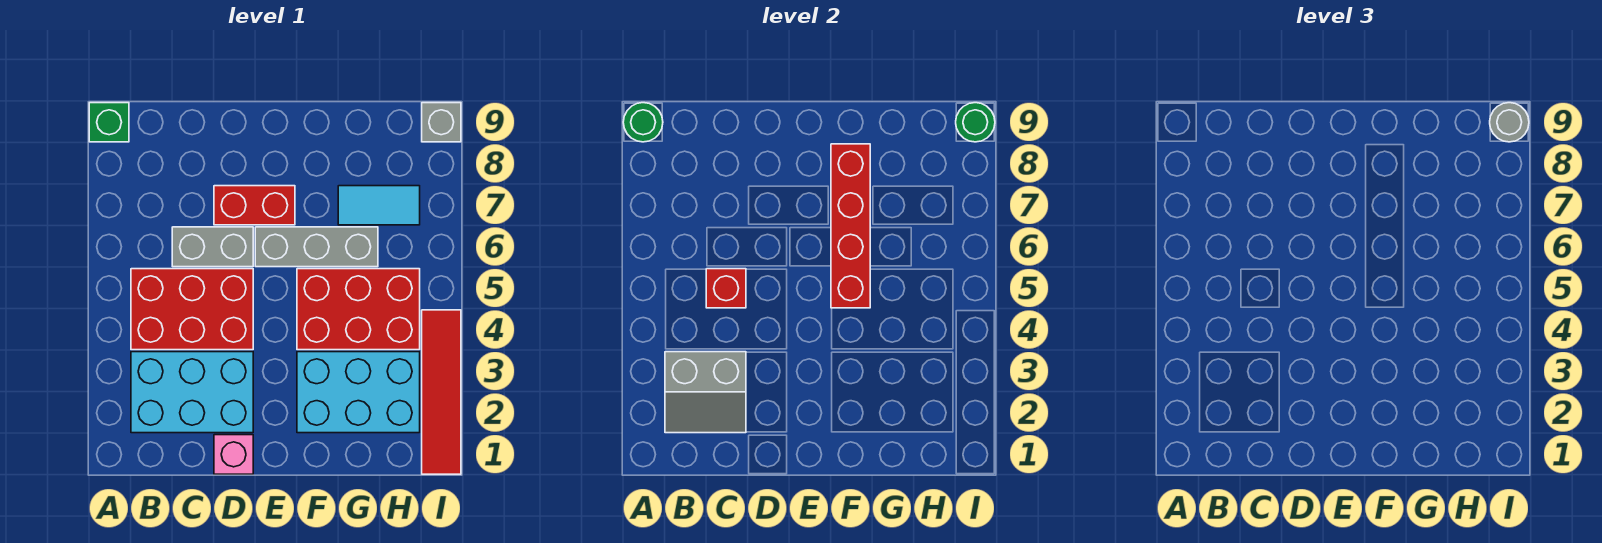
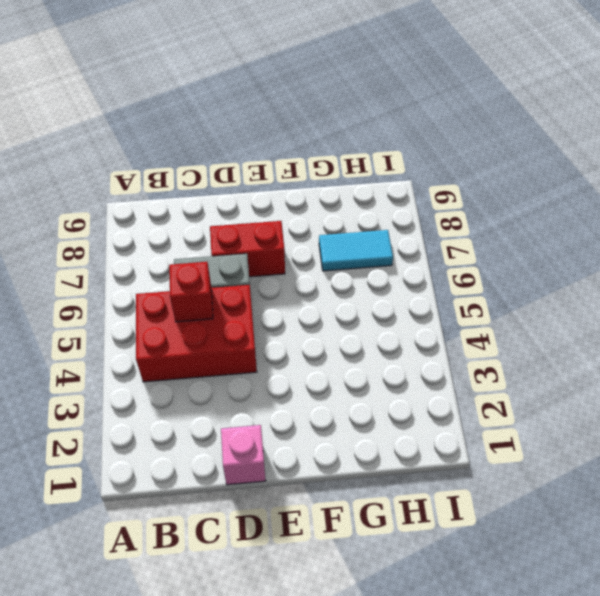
none -> green 1x1 brick [89,103,129,142]
none -> cyan 2x3 brick [131,352,253,433]
none -> grey 1x3 brick [255,227,378,267]

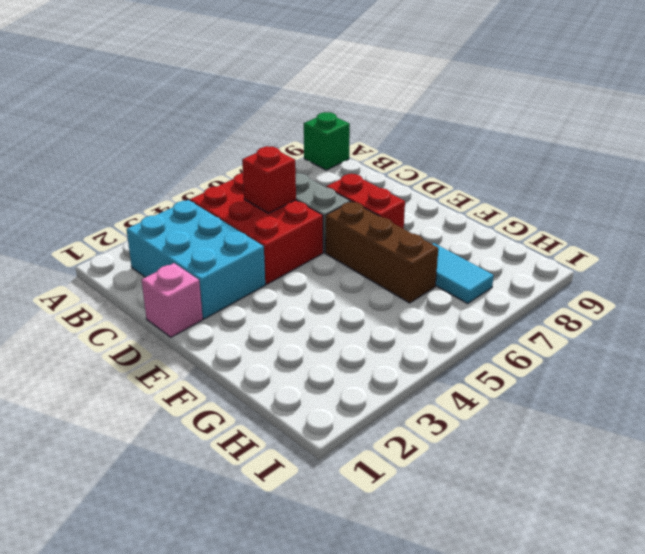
brown 1x3 brick [325,201,438,303] -> grey 1x3 brick [255,227,378,267]
none -> cyan 2x3 brick [297,352,420,433]
none -> red 2x3 brick [297,269,420,350]
none -> red 1x4 tile [422,310,461,474]

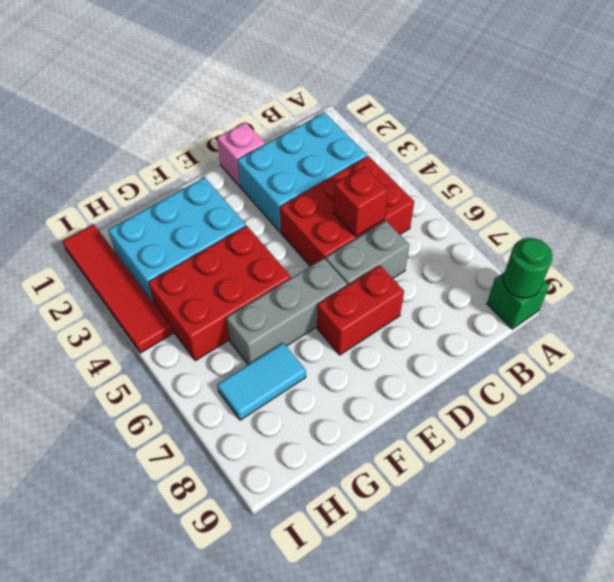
none -> grey 1x1 brick [422,103,461,142]
none -> grey 2x2 slope [665,352,746,433]
none -> red 1x4 brick [831,144,870,308]

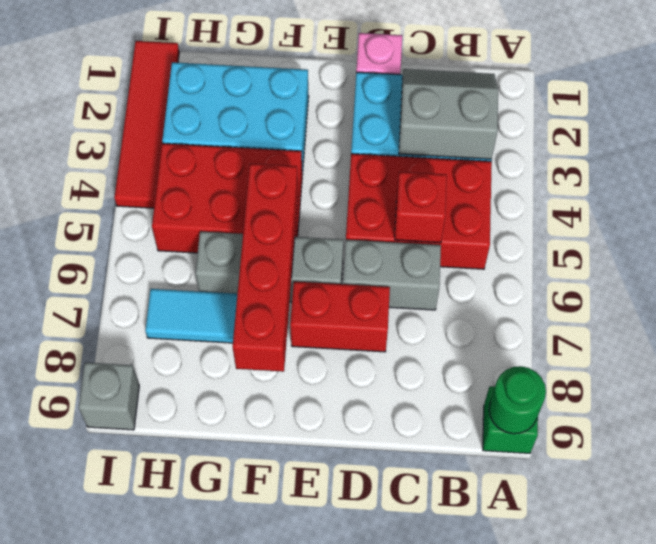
none -> green 1x1 round brick [956,103,995,142]
none -> grey 1x1 round brick [1490,103,1529,142]

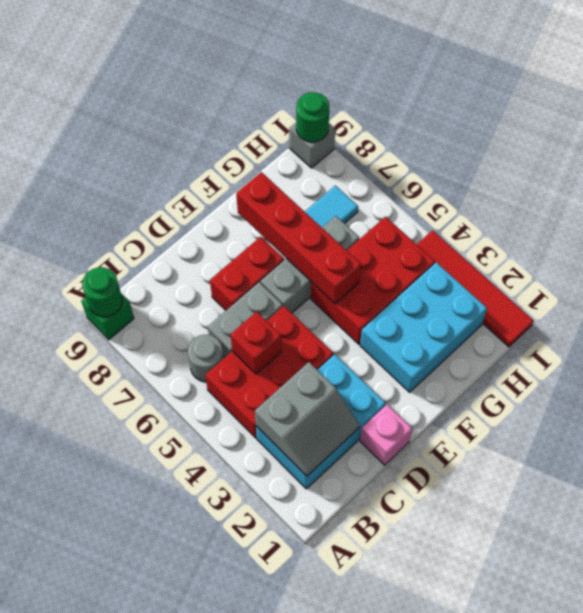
grey 1x1 round brick [188,335,224,382] -> grey 1x1 round brick moved to [1490,103,1529,142]

